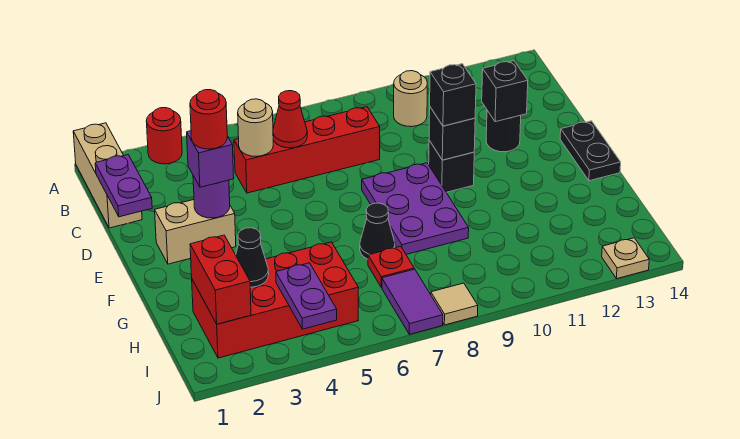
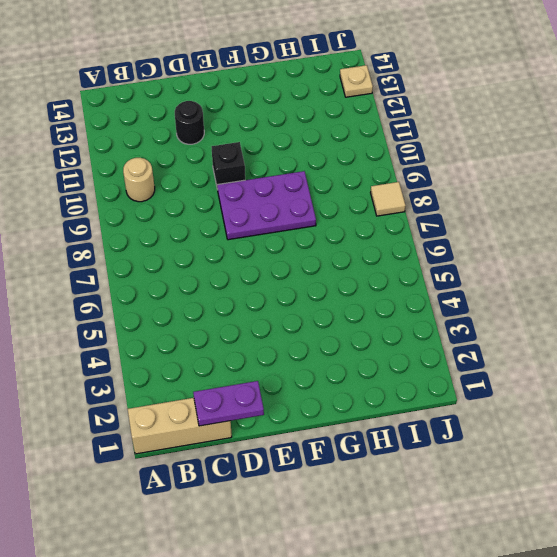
none -> red 1x1 round brick [146,108,182,164]
none -> red 1x4 brick [234,107,380,193]
none -> tan 1x2 brick [155,200,236,264]

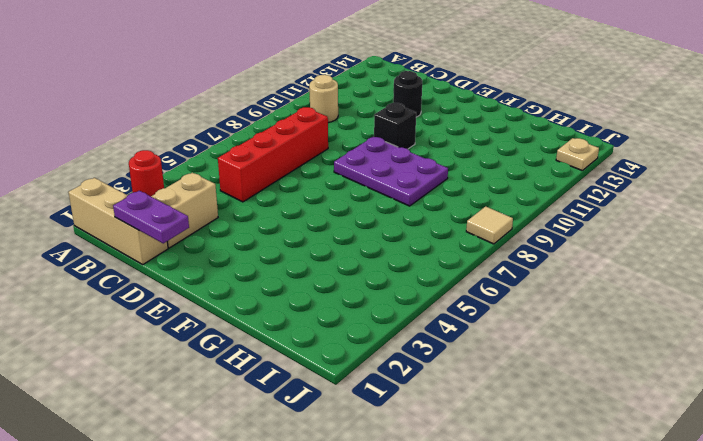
tan 1x2 brick [151,173,218,248] -> tan 1x2 brick moved to [155,200,236,264]
none -> black 1x2 plate [560,121,621,181]
none -> black 1x1 cone [360,203,395,259]
none -> red 2x4 brick [192,242,358,358]

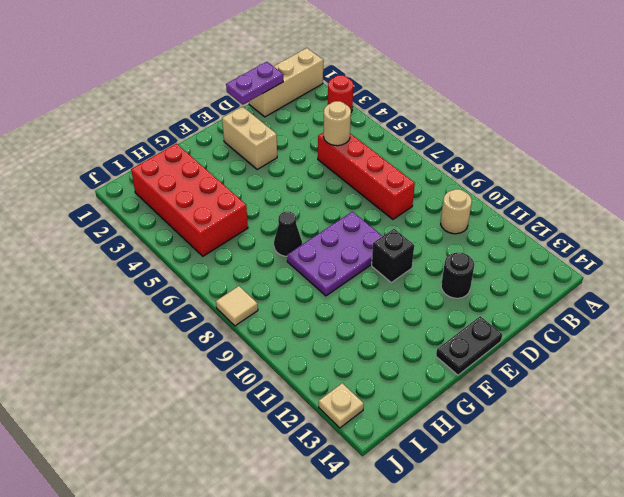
none -> red 1x1 plate [368,246,414,287]
none -> purple 1x2 tile [382,269,443,334]
none -> red 1x1 cone [273,91,307,148]

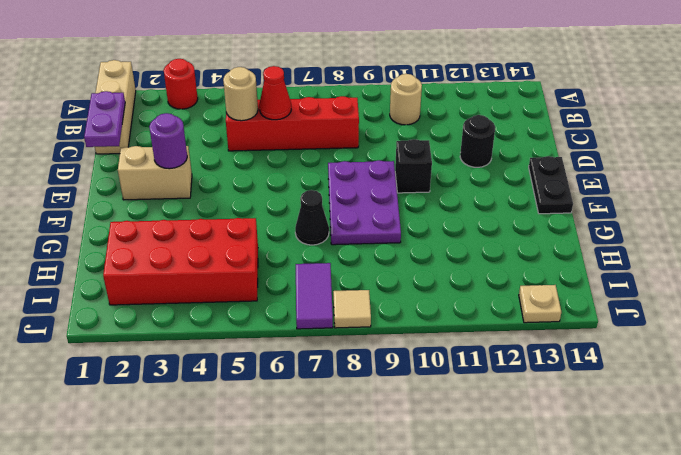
none -> red 1x1 plate [368,246,414,287]
none -> black 1x1 brick [482,61,528,122]
none -> black 1x1 brick [429,107,475,160]

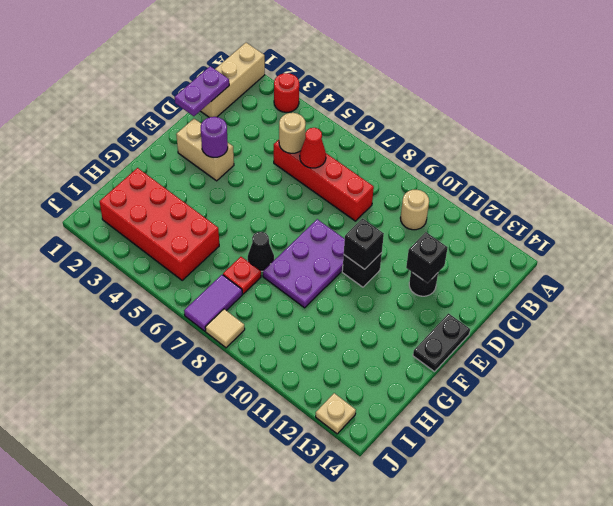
none -> red 1x2 brick [190,235,251,324]
none -> black 1x1 cone [236,228,269,287]
none -> purple 1x2 plate [276,263,337,329]

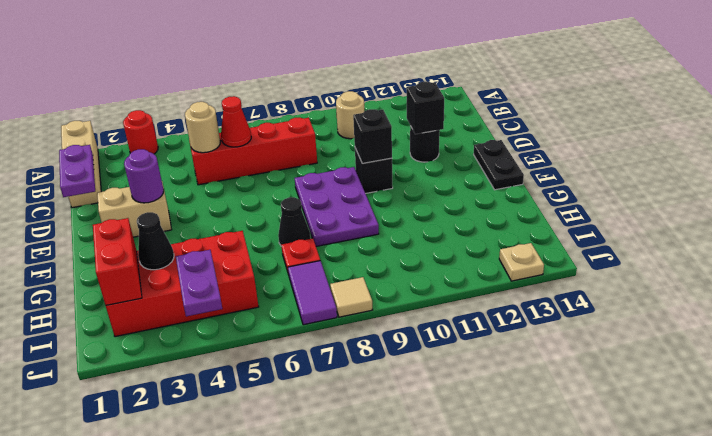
none -> purple 1x1 brick [187,131,234,187]
none -> black 1x1 brick [430,64,476,126]
none -> red 1x1 round brick [190,90,227,149]

